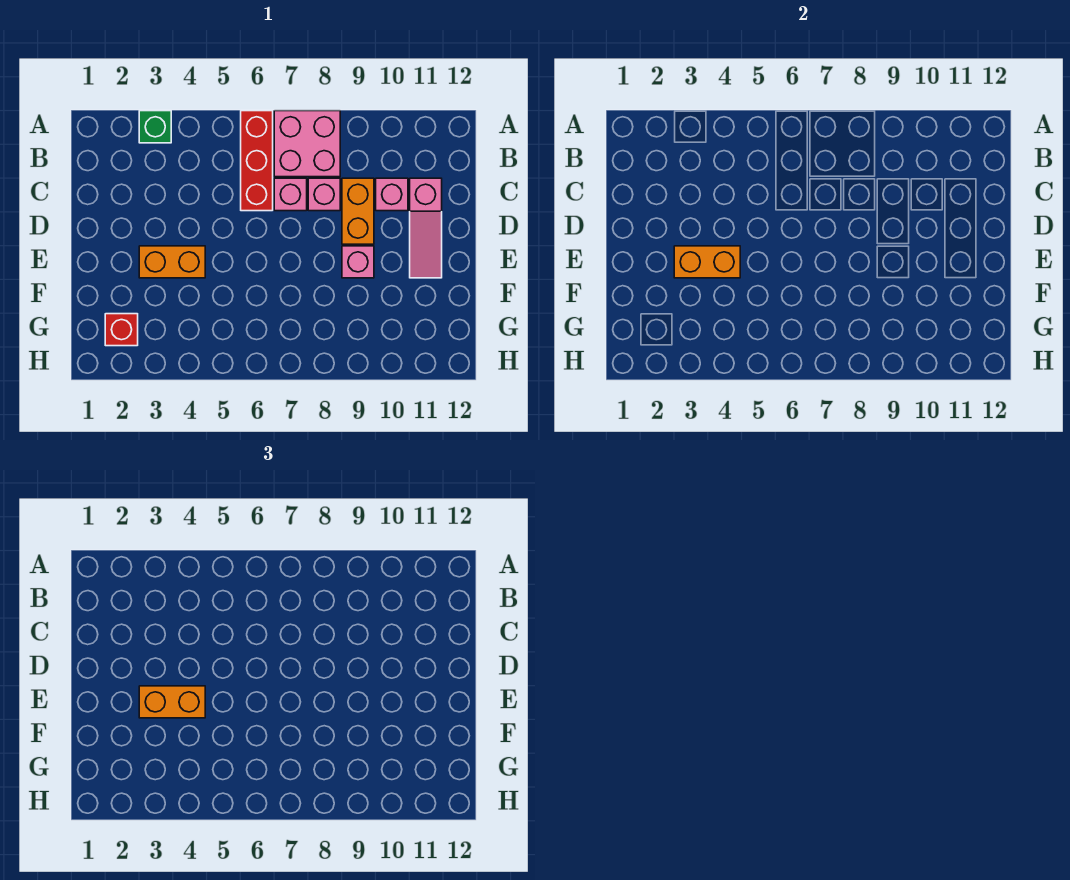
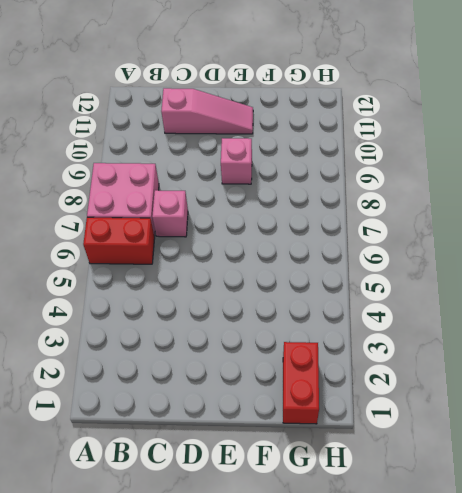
red 1x2 brick [83,217,155,264] -> red 1x3 brick [241,111,273,211]
red 1x2 brick [283,342,319,424] -> red 1x1 brick [105,314,138,346]
none -> green 1x1 brick [139,111,171,143]
none -> pink 1x1 brick [308,178,340,211]
none -> orange 1x2 brick [342,178,374,244]

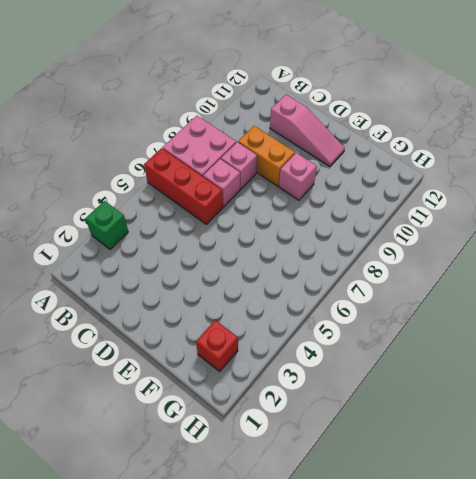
none -> pink 1x1 brick [376,178,408,211]
none -> orange 1x2 brick [139,246,205,278]
none -> orange 1x2 brick [674,246,740,278]

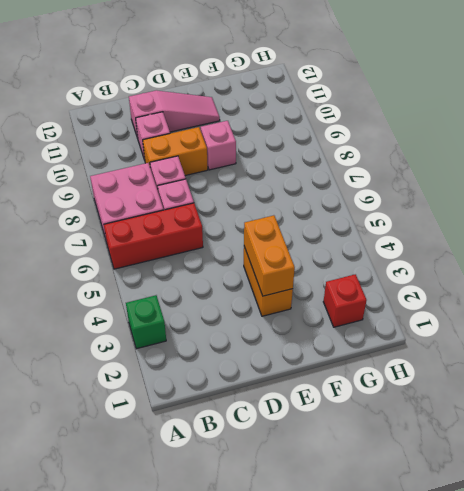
none -> orange 1x2 brick [139,686,205,718]

